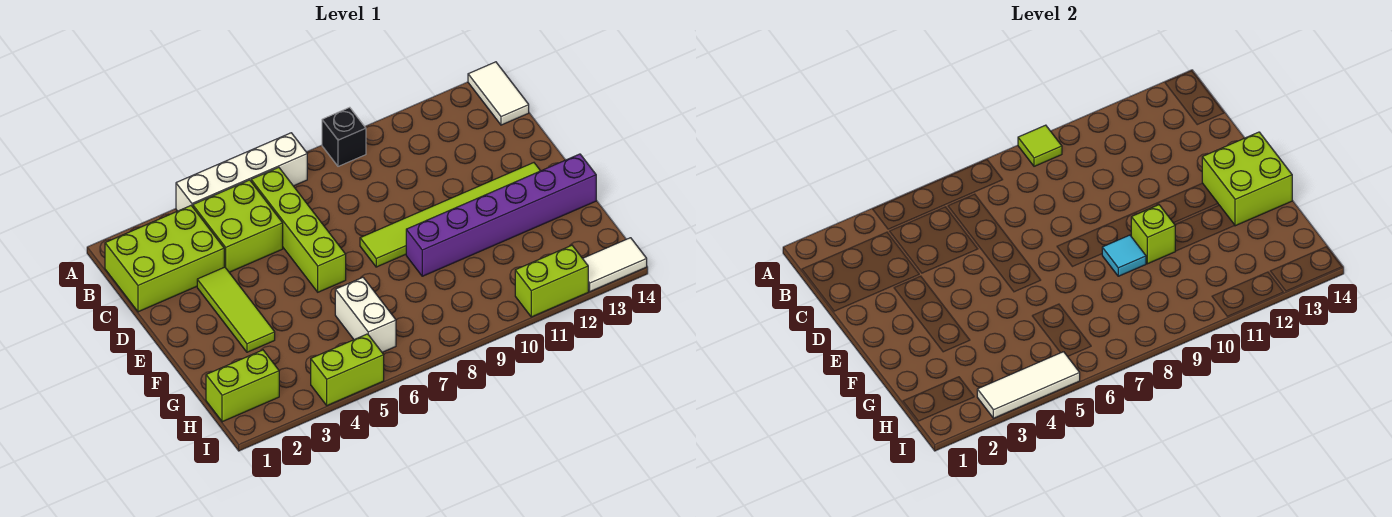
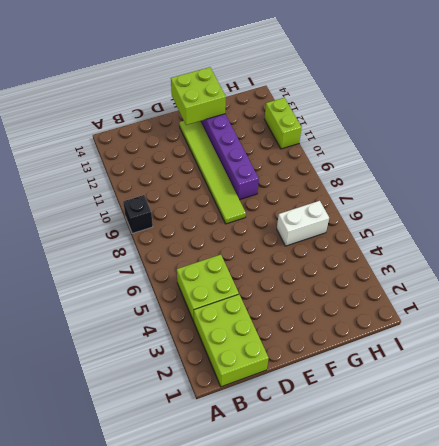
none -> white 1x4 brick [176,133,307,211]
none -> white 1x2 tile [468,62,529,125]
none -> lime 1x4 brick [251,167,346,292]

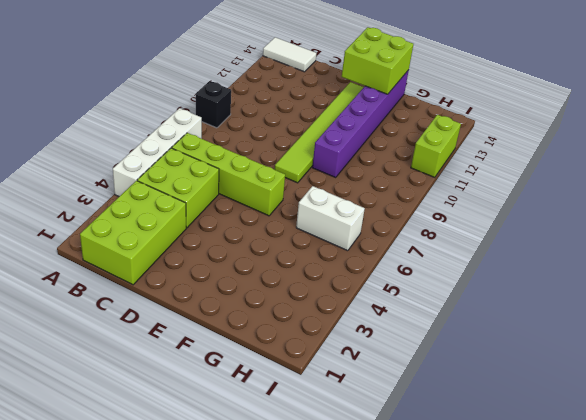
none -> lime 1x3 tile [197,267,275,352]
none -> lime 1x2 brick [206,350,279,422]
none -> lime 1x2 brick [311,334,384,405]

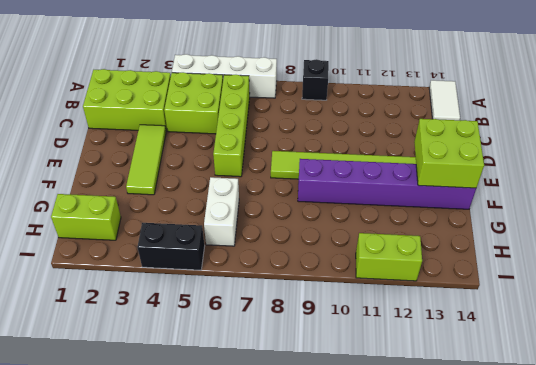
black 1x2 brick [137,223,205,270] -> lime 1x2 brick [311,334,384,405]
none -> white 1x2 tile [583,238,647,291]
none -> lime 1x1 tile [1018,125,1062,166]
none -> cyan 1x1 tile [1102,235,1146,276]

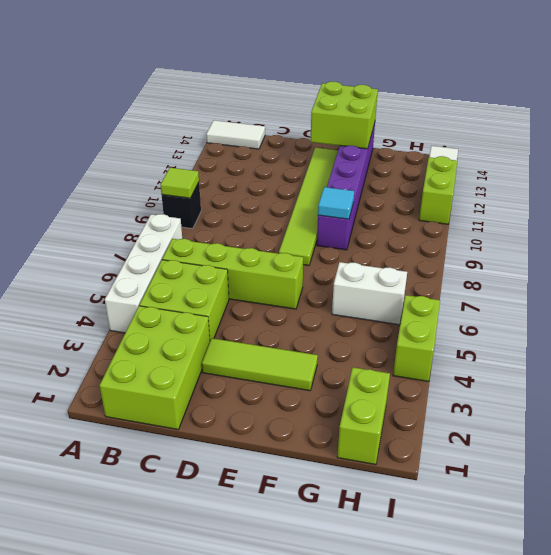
none -> lime 1x1 brick [1131,205,1175,264]
none -> white 1x3 tile [977,352,1080,418]

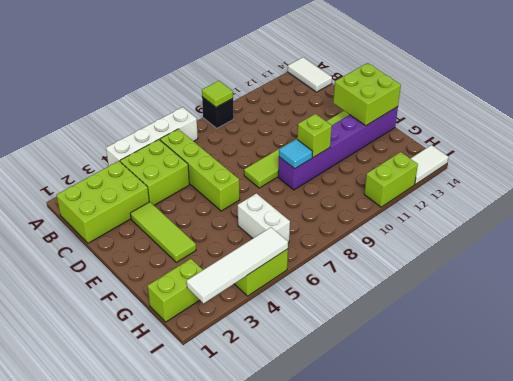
white 1x4 tile [187,227,288,303] -> white 1x3 tile [977,352,1080,418]

